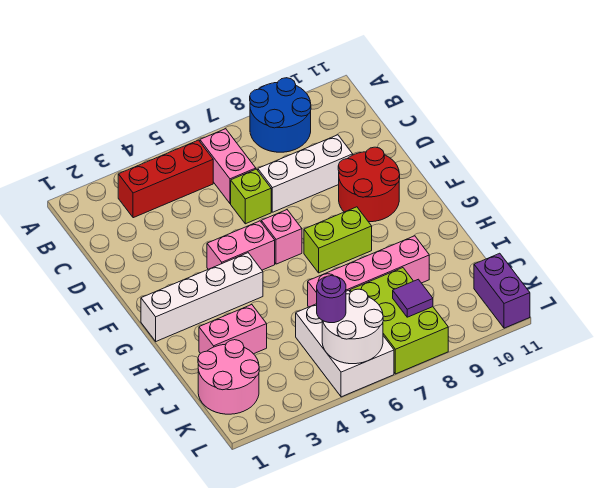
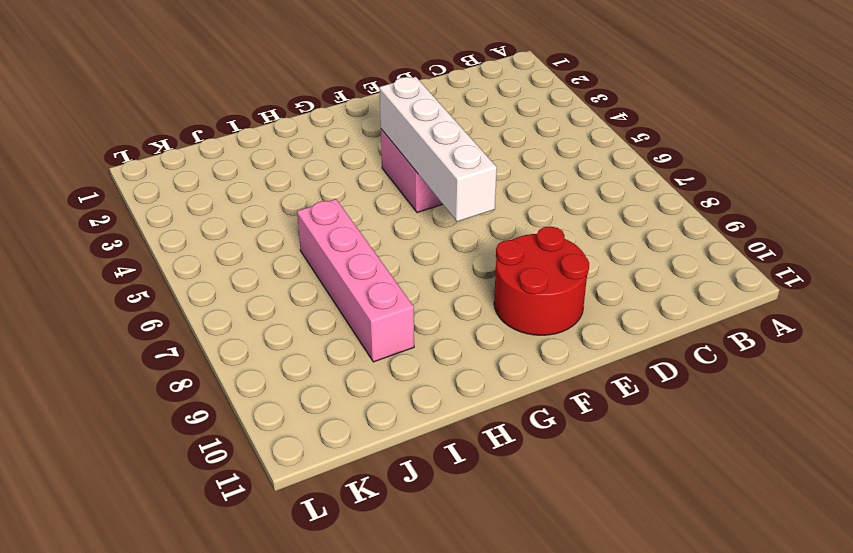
white 1x4 brick [380,77,497,222] -> white 1x4 brick moved to [141,253,263,341]
none -> blue 2x2 round brick [250,78,311,152]
none -> red 1x3 brick [118,140,213,218]
none -> pink 1x2 brick [200,129,256,203]

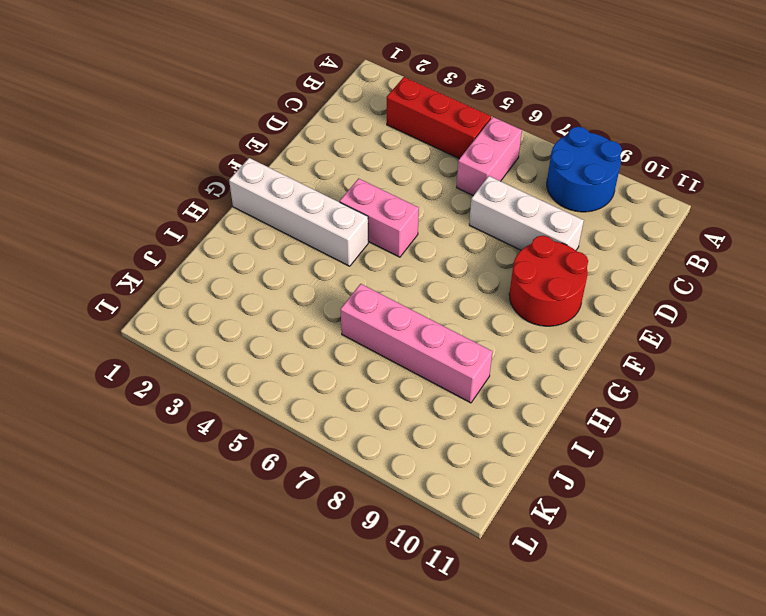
none -> lime 1x1 brick [231,169,271,224]
none -> pink 1x1 brick [261,210,302,264]
none -> lime 1x2 brick [304,207,372,273]

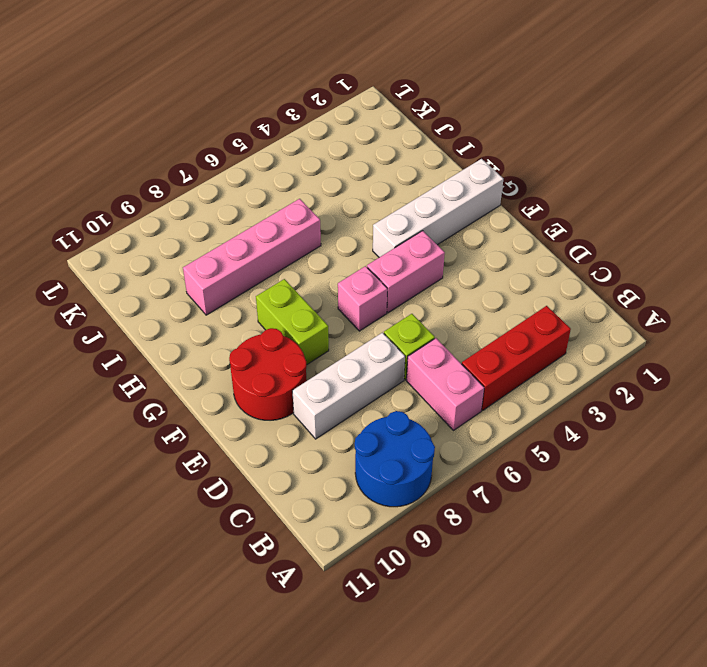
lime 1x2 brick [256,279,329,364] -> lime 1x2 brick turned to [304,207,372,273]
none -> pink 1x2 brick [199,305,267,354]
none -> pink 2x2 round brick [198,340,259,414]
none -> white 2x3 brick [296,290,394,397]

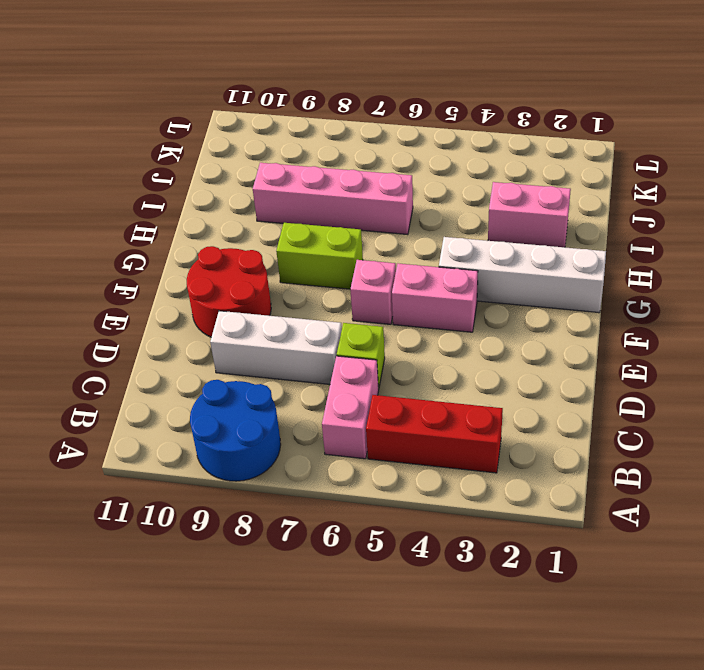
none -> pink 2x2 round brick [198,340,259,414]
none -> white 2x3 brick [296,290,394,397]
none -> lime 2x3 brick [350,268,448,374]

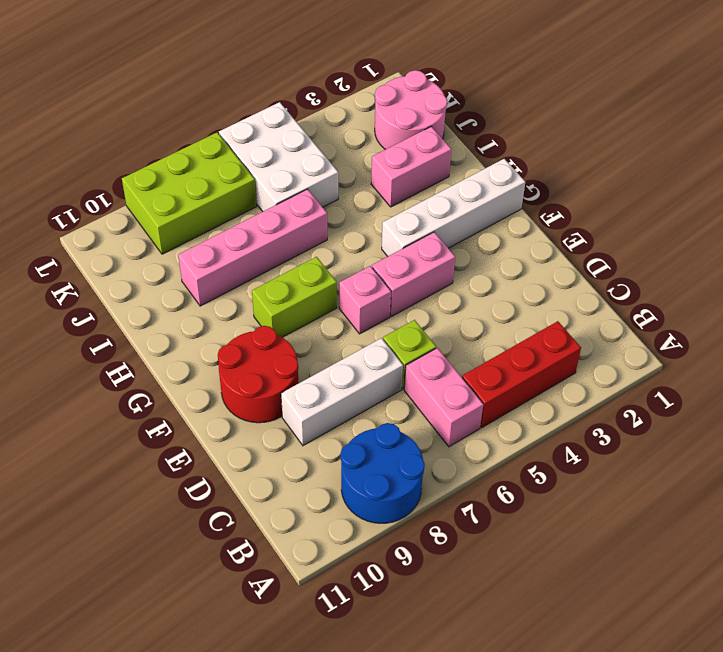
lime 2x3 brick [122,133,257,254] -> lime 2x3 brick turned to [350,268,448,374]
none -> purple 1x2 brick [474,253,530,328]
none -> white 2x2 round brick [322,289,383,364]
none -> purple 1x1 tile [393,279,433,317]

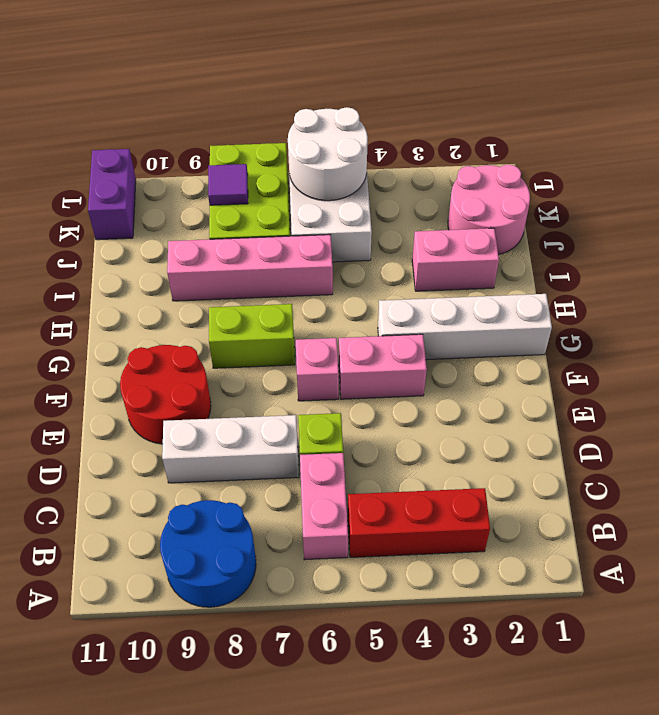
none -> purple 1x1 round brick [317,276,346,323]

